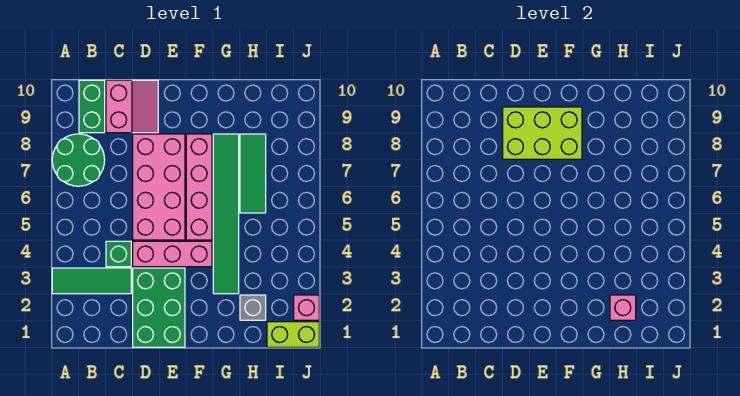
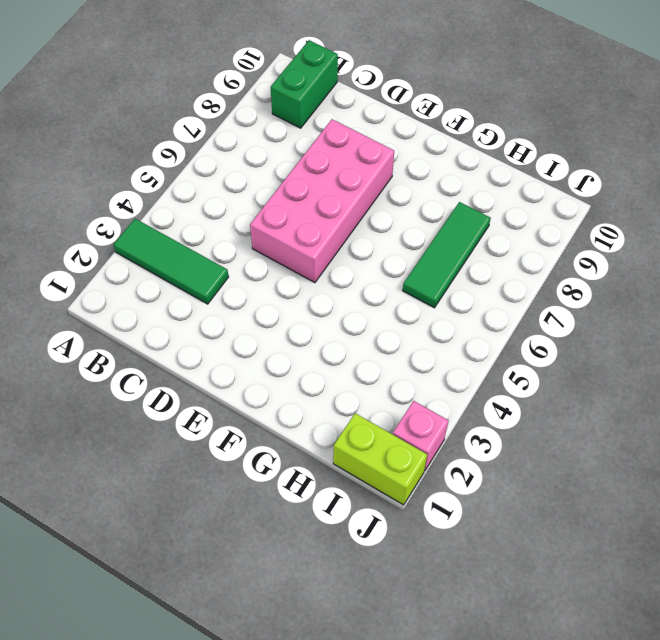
none -> green 2x2 round brick [52,134,105,186]
none -> green 1x1 brick [106,241,131,267]
none -> pink 2x2 slope [106,80,158,133]

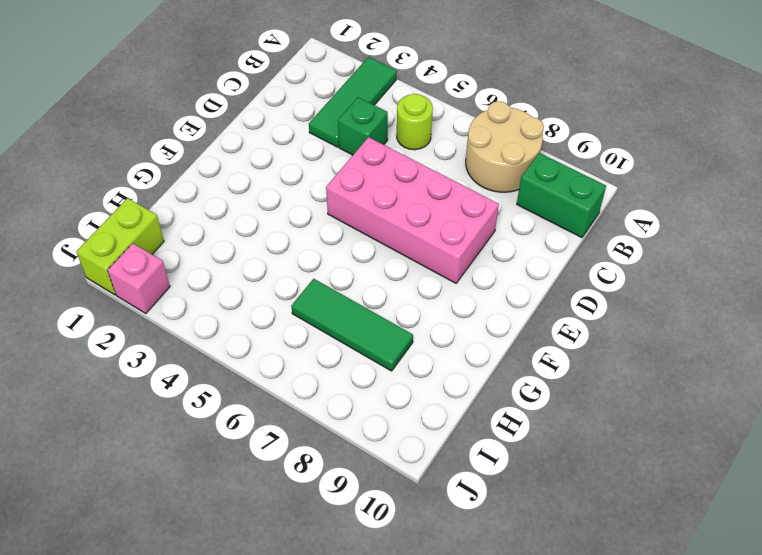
tan 2x2 round brick [466,101,544,192] -> green 2x2 round brick [52,134,105,186]
lime 1x1 round brick [397,94,433,150] -> none
none -> pink 2x2 slope [106,80,158,133]
none -> green 2x3 brick [133,268,185,347]
none -> pink 1x3 brick [133,241,212,267]

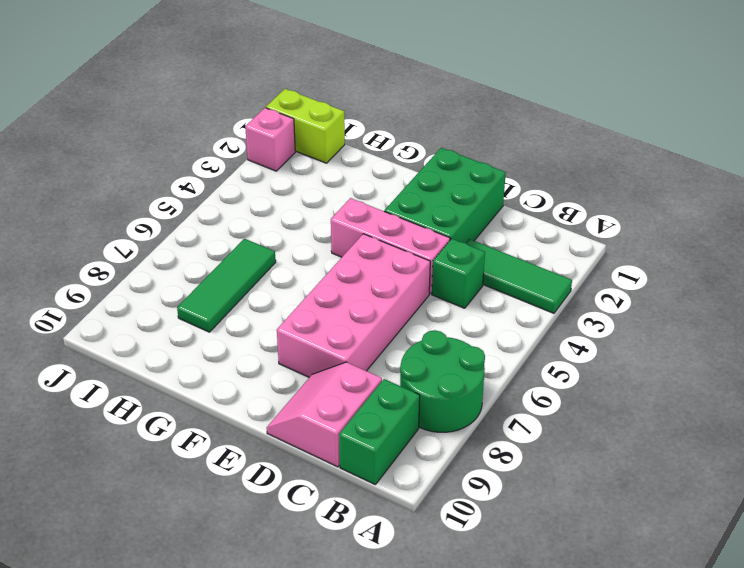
none -> pink 1x4 brick [186,134,212,240]
none -> green 1x6 tile [213,134,239,294]
none -> grey 1x1 brick [240,295,266,320]

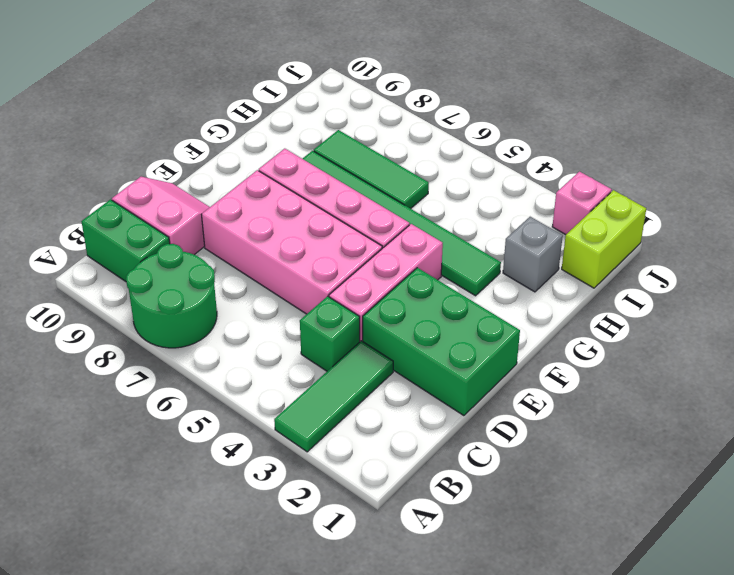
none -> lime 2x3 brick [503,107,582,159]
none -> pink 1x1 brick [610,295,636,320]

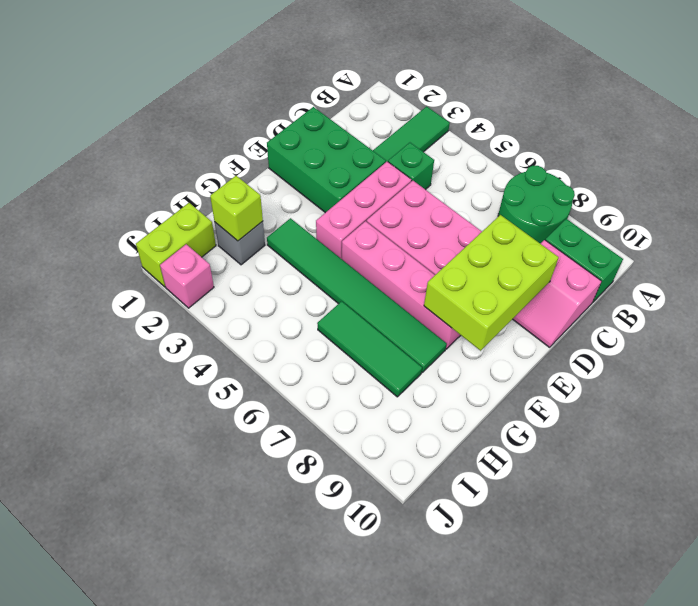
lime 1x1 brick [210,176,263,241] -> pink 1x1 brick [610,295,636,320]

